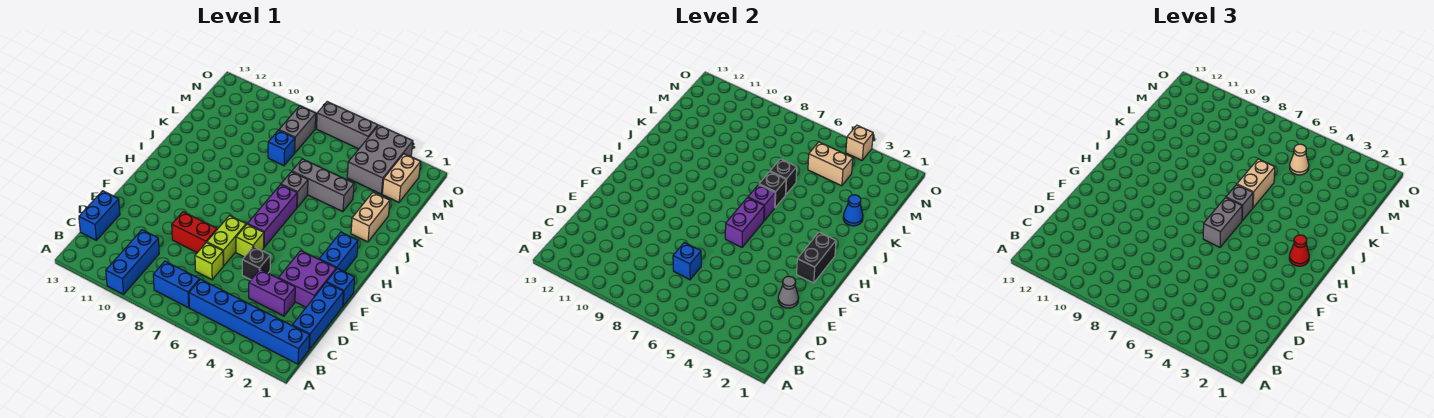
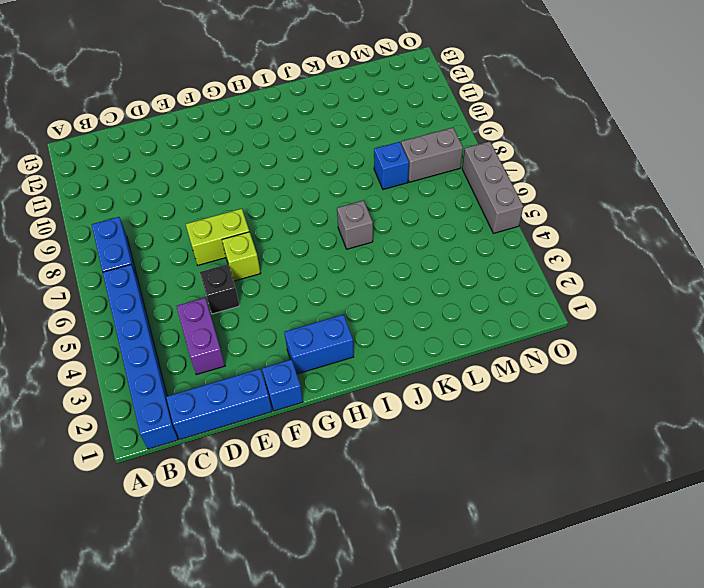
none -> blue 1x3 brick [106,230,159,294]
none -> blue 1x2 brick [79,191,120,240]
none -> lime 1x1 brick [195,242,223,280]
none -> purple 2x2 brick [279,251,336,307]

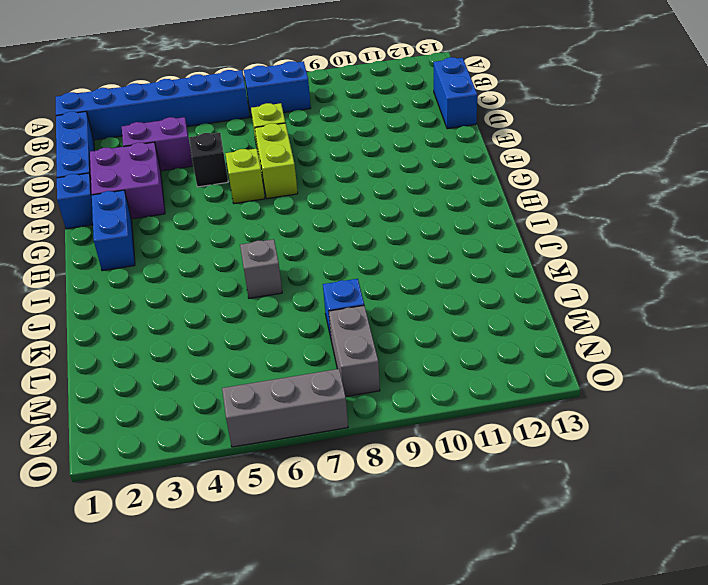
none -> blue 1x3 brick [106,230,159,294]
none -> red 1x2 brick [172,212,217,253]
none -> purple 1x3 brick [248,185,297,247]
none -> tan 1x2 brick [351,192,390,242]

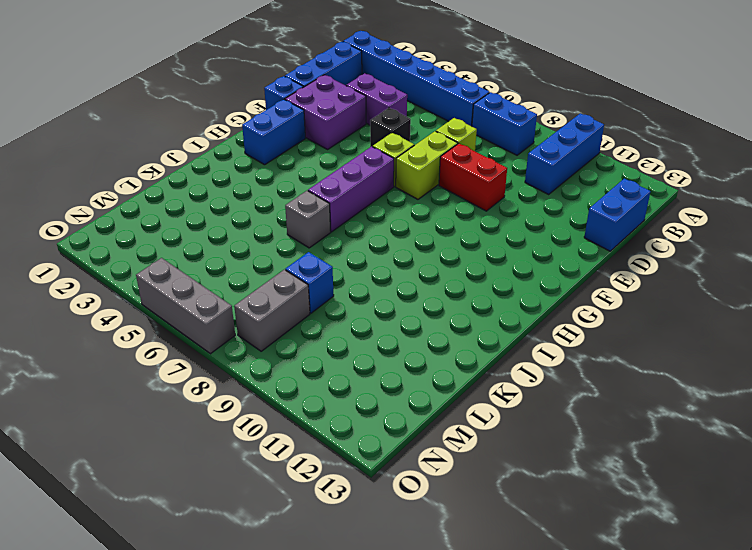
none -> tan 1x2 brick [351,192,390,242]
none -> grey 1x3 brick [292,159,354,212]
none -> tan 1x2 brick [382,154,420,202]
none -> grey 2x3 brick [347,125,413,194]

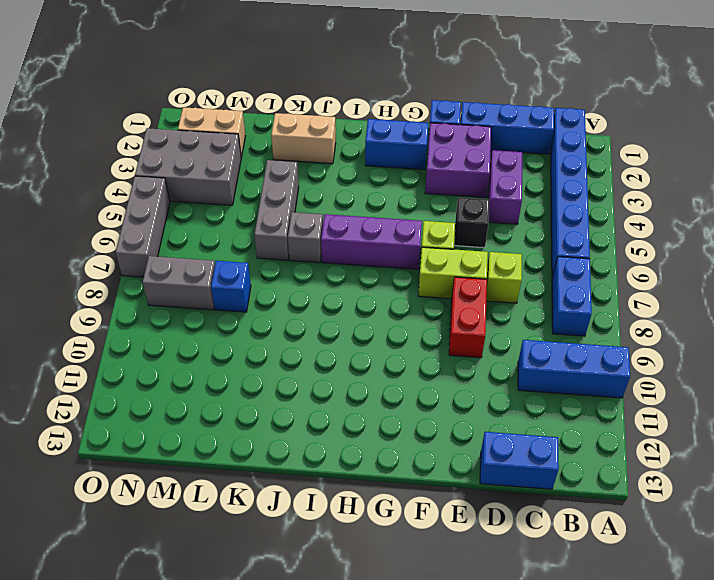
none -> blue 1x1 brick [673,242,701,280]
none -> grey 1x1 cone [778,276,799,308]
none -> black 1x2 brick [797,232,836,283]
none -> purple 1x2 brick [725,198,764,247]

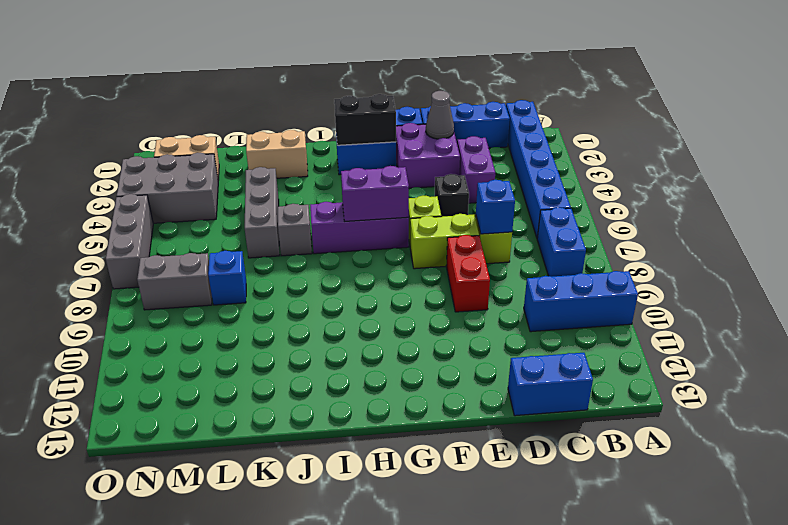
none -> purple 1x1 brick [748,185,775,221]
none -> black 1x1 brick [759,172,786,208]
none -> blue 1x1 cone [843,195,863,226]
none -> black 1x1 brick [770,159,797,195]

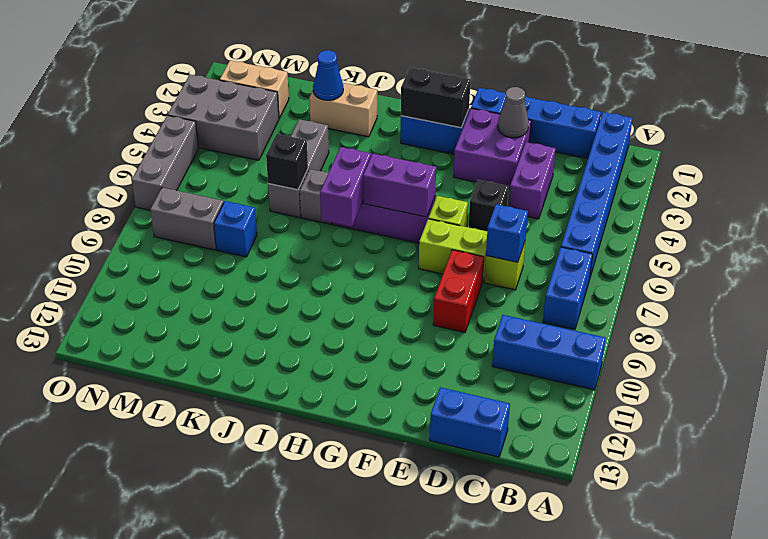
purple 1x2 brick [320,147,371,227] -> purple 1x1 brick [748,185,775,221]
none -> black 1x1 brick [759,172,786,208]
none -> tan 1x2 brick [808,142,853,186]
none -> tan 1x1 brick [846,125,873,160]
none -> grey 1x2 brick [1203,198,1242,247]

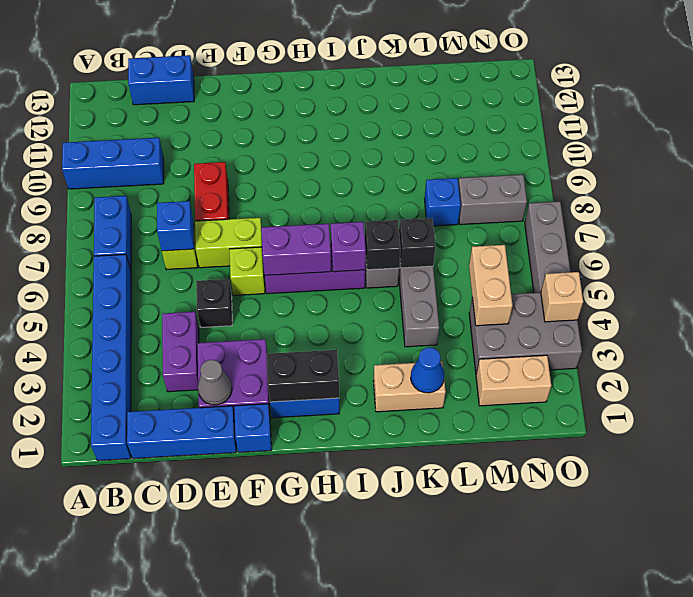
none -> grey 1x2 brick [1203,198,1242,247]
none -> red 1x1 cone [1289,235,1309,266]
none -> grey 1x1 brick [1226,185,1253,221]
none -> tan 1x2 brick [1237,159,1275,208]

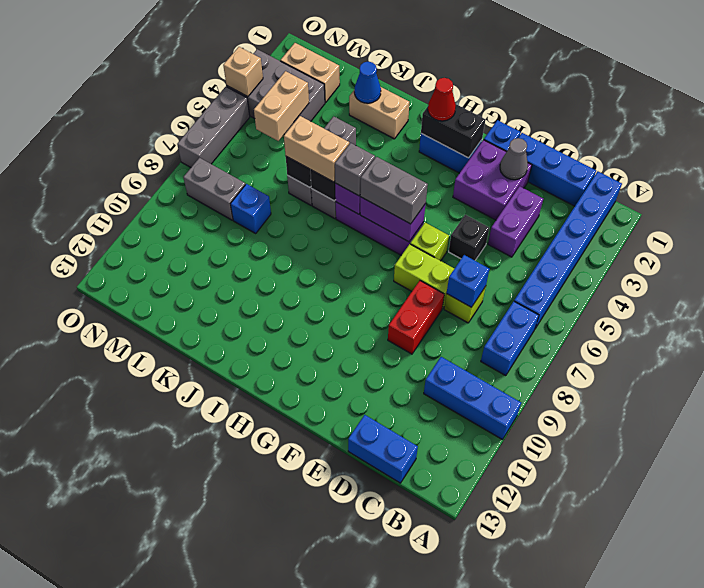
none -> tan 1x1 cone [1290,144,1309,175]

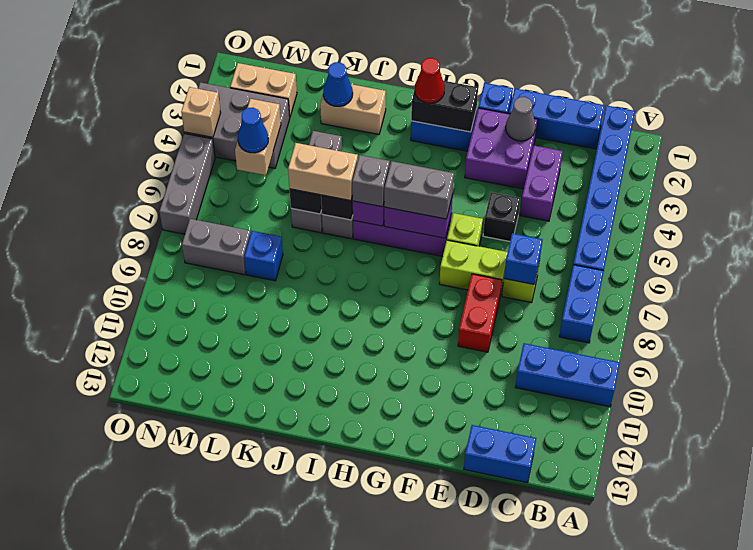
blue 1x1 cone [238,108,269,153] -> tan 1x1 cone [1290,144,1309,175]

